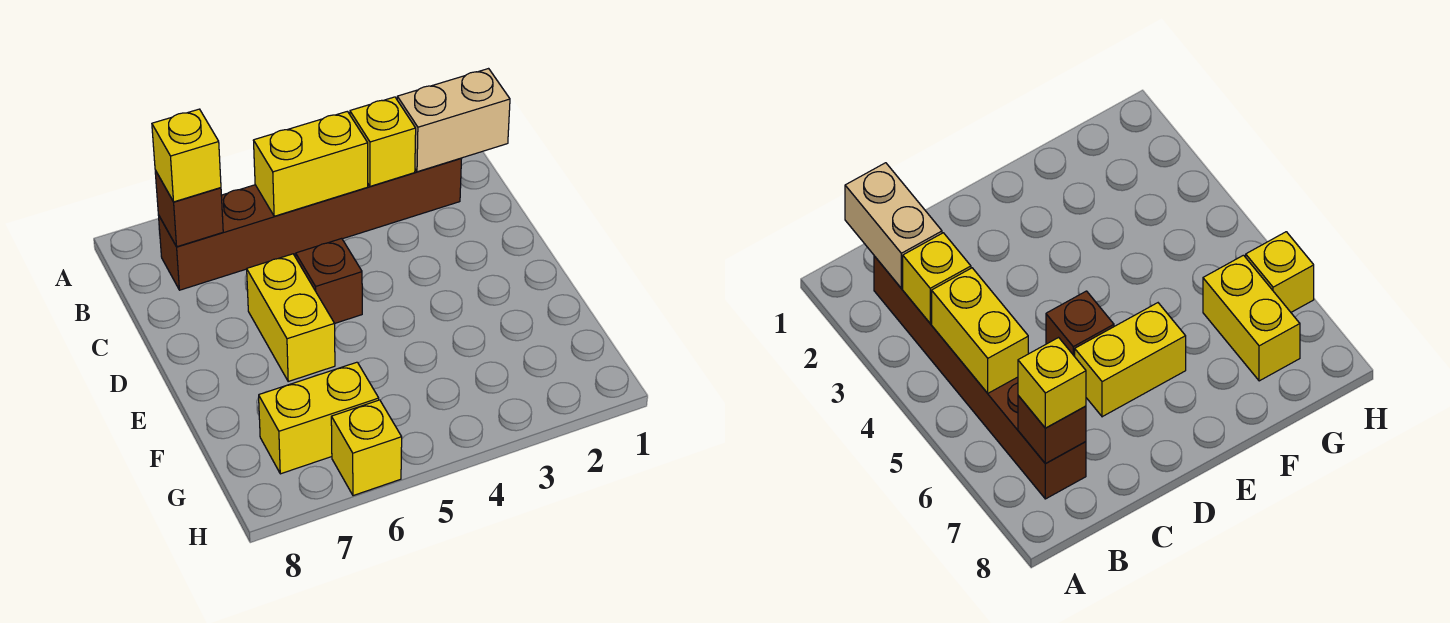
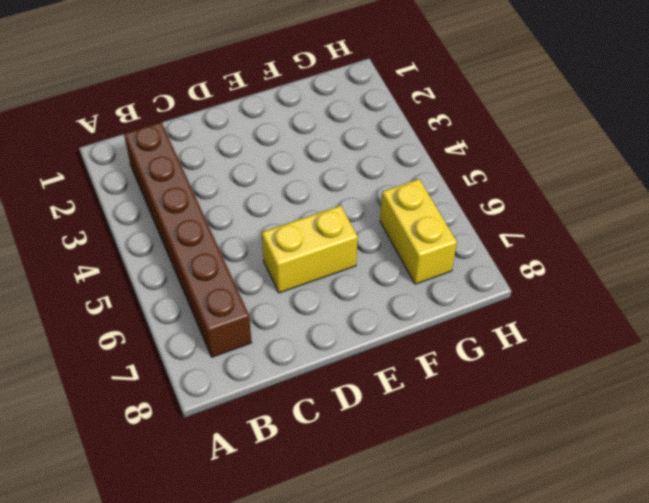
none -> brown 1x1 brick [296,238,362,323]
none -> yellow 1x1 brick [331,400,402,496]

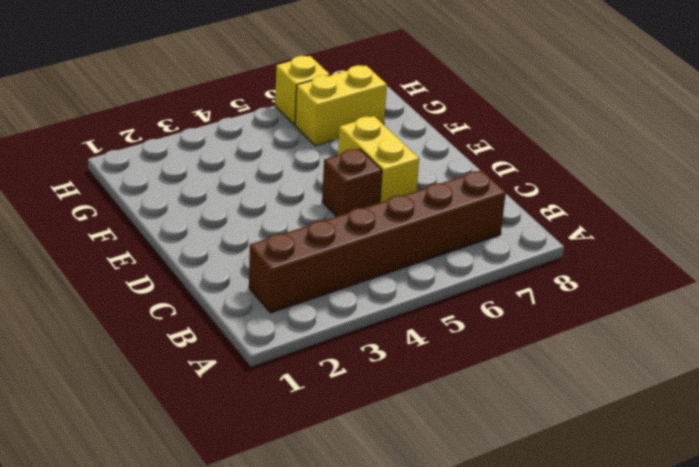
none -> tan 1x2 brick [397,69,510,172]
none -> yellow 1x1 brick [350,97,416,186]

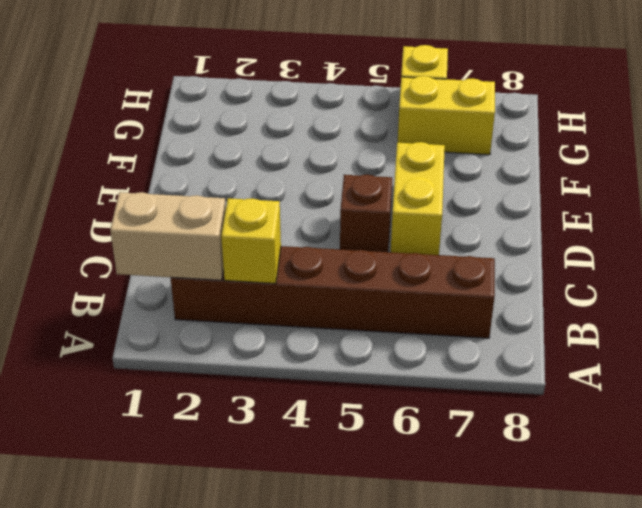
none -> yellow 1x2 brick [253,111,368,216]
none -> brown 1x1 brick [155,170,223,247]

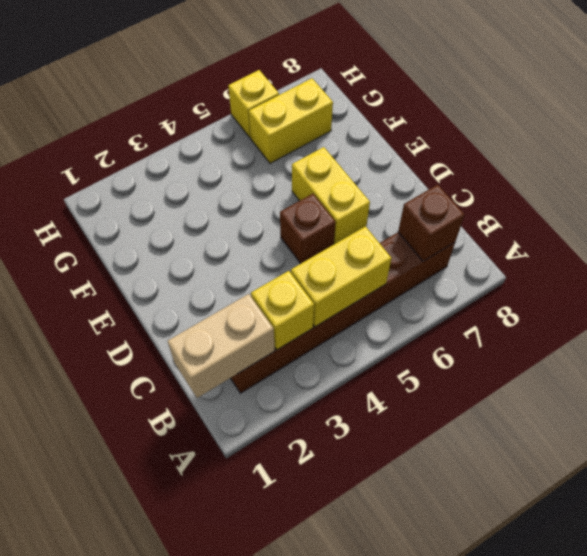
none -> yellow 1x1 brick [152,109,221,202]

